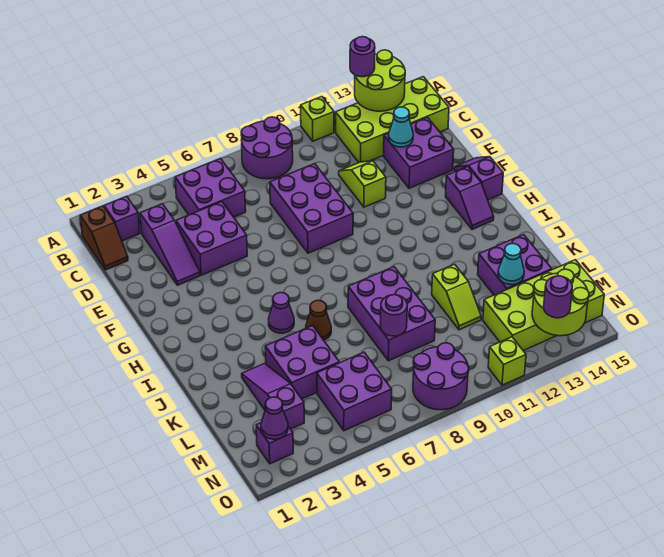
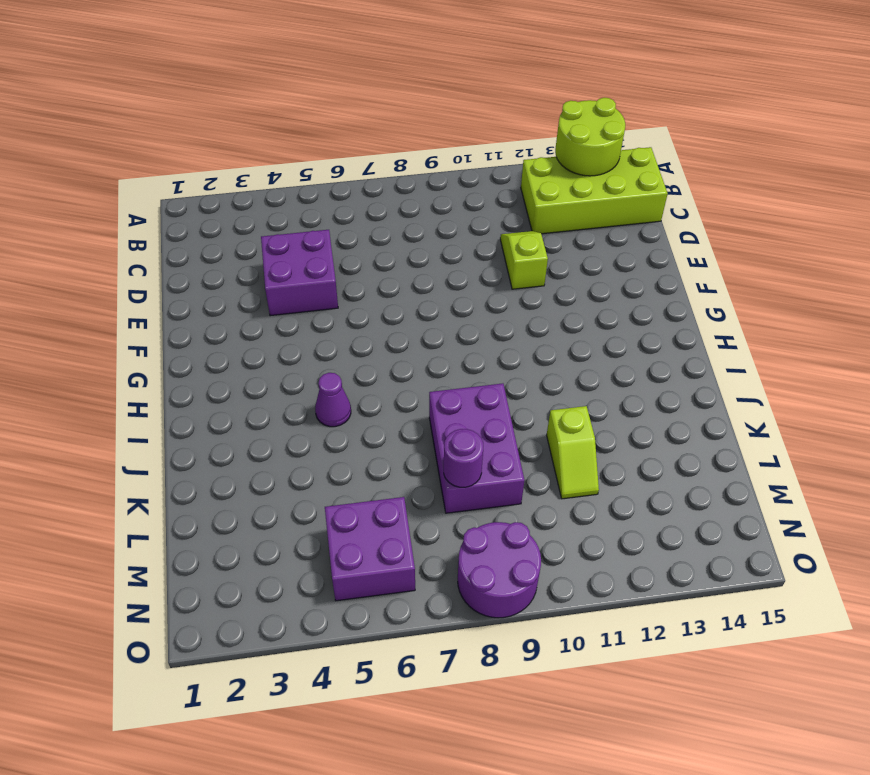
none -> purple 2x2 round brick [241,117,293,179]
none -> lime 1x1 brick [301,97,334,141]
none -> brown 1x2 slope [80,206,128,270]
none -> purple 1x1 brick [104,196,140,241]

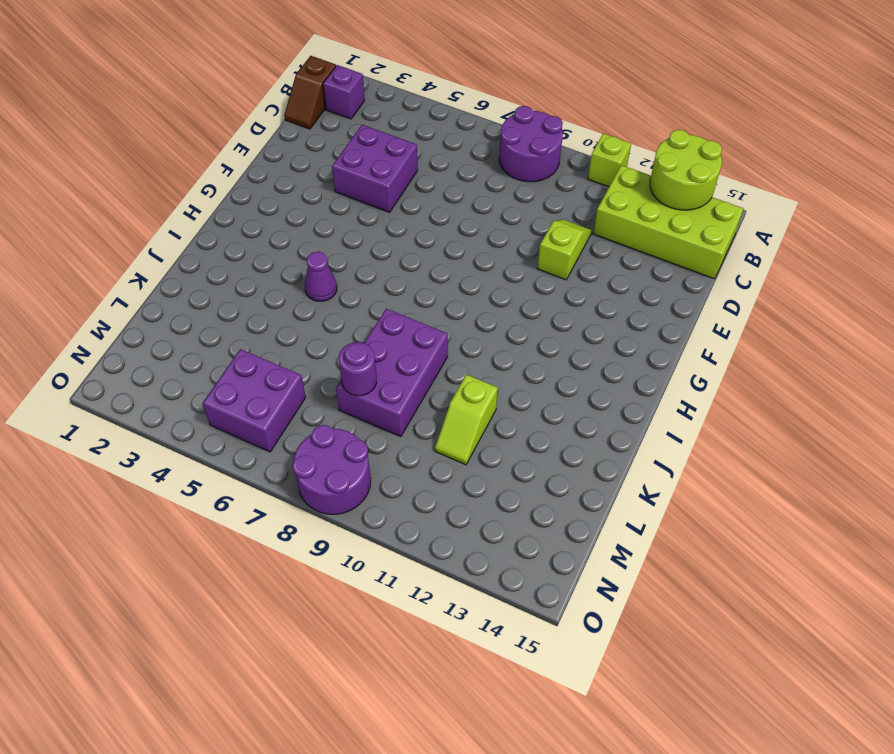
none -> purple 2x2 brick [175,158,246,217]
none -> purple 1x3 slope [140,204,200,285]
none -> purple 2x3 brick [270,164,353,253]
none -> purple 2x2 brick [384,117,454,188]

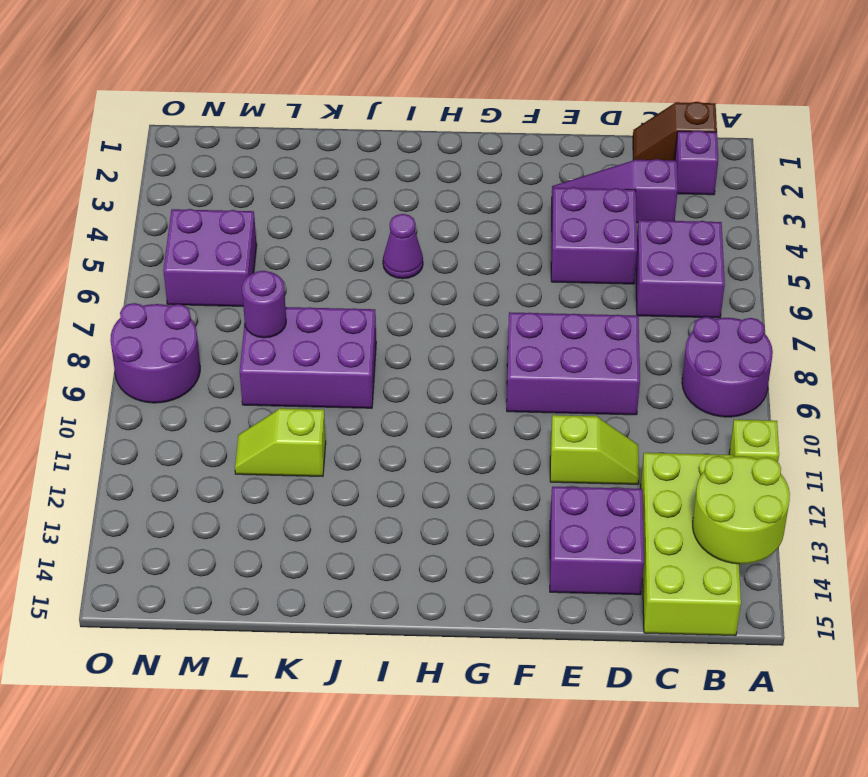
none -> purple 1x2 slope [454,157,503,200]
none -> purple 1x2 slope [446,167,494,229]
none -> brown 1x1 cone [306,300,331,340]
none -> purple 1x3 slope [242,363,304,429]

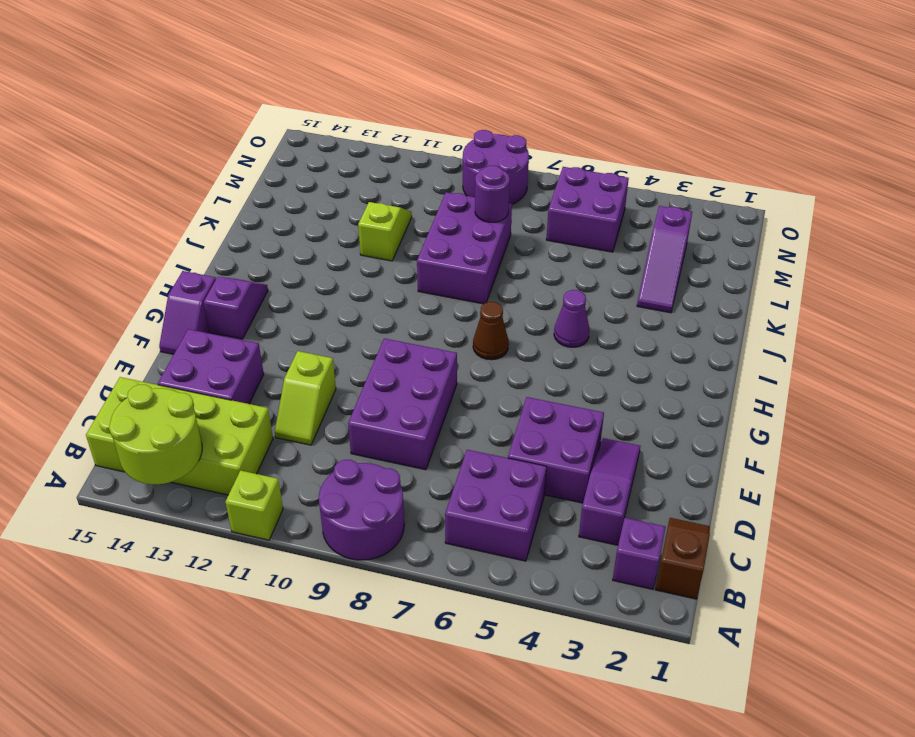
brown 1x1 cone [473,302,509,360] -> brown 1x1 cone moved to [306,300,331,340]
none -> purple 2x2 brick [265,326,339,399]
none -> purple 2x2 brick [478,235,552,295]
none -> lime 2x4 brick [483,260,604,351]
none -> purple 1x1 brick [256,423,293,464]

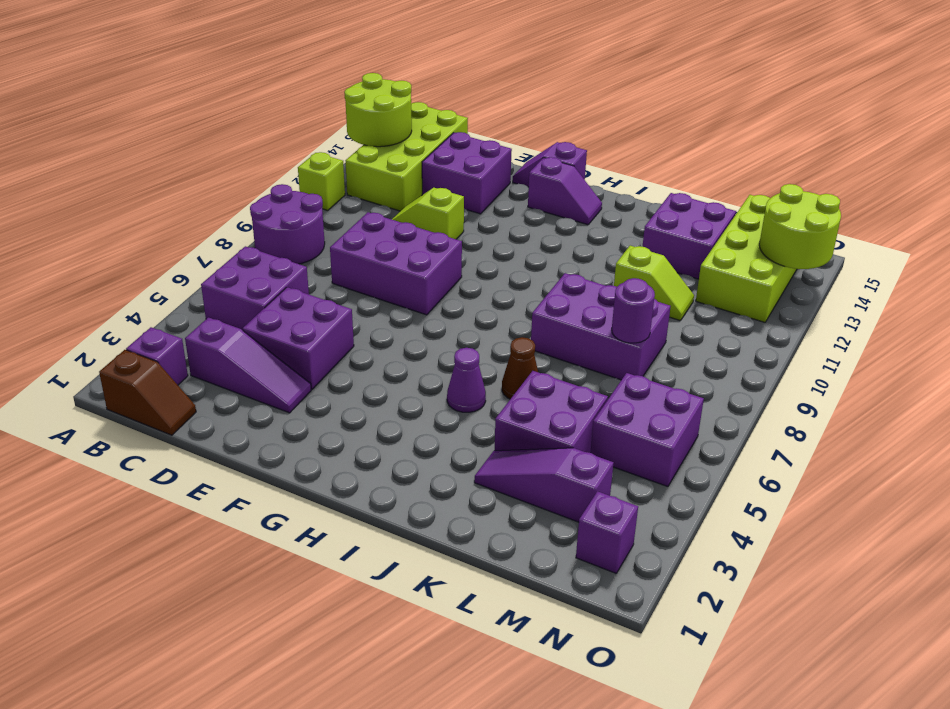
none -> purple 2x2 round brick [413,343,469,410]
none -> lime 1x1 brick [488,337,526,385]
none -> cyan 1x1 cone [389,107,413,147]
none -> cyan 1x1 cone [498,243,524,285]

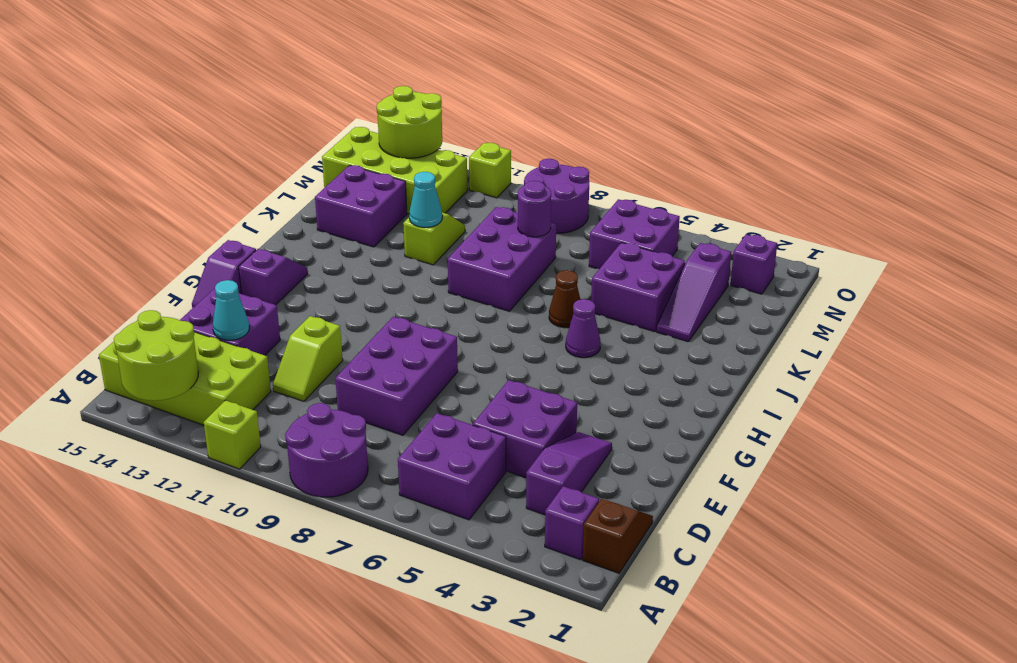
cyan 1x1 cone [409,172,442,227] -> cyan 1x1 cone moved to [498,243,524,285]
none -> purple 1x1 cone [261,397,288,439]
none -> purple 1x1 round brick [350,37,375,77]
none -> purple 1x1 round brick [544,276,572,318]

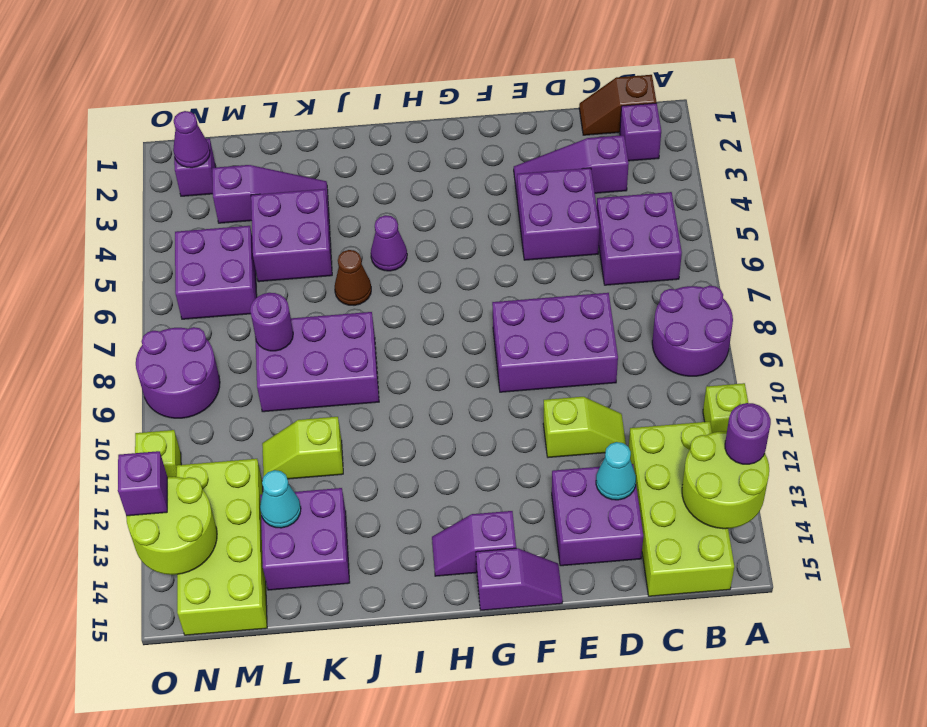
purple 1x1 brick [118,451,167,516] -> purple 1x1 round brick [544,276,572,318]

